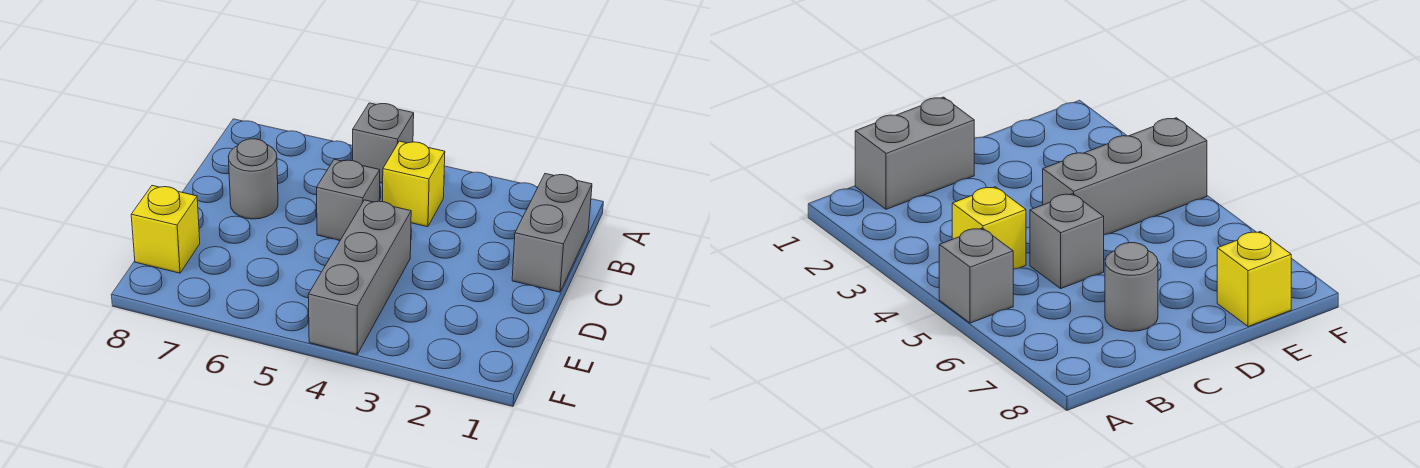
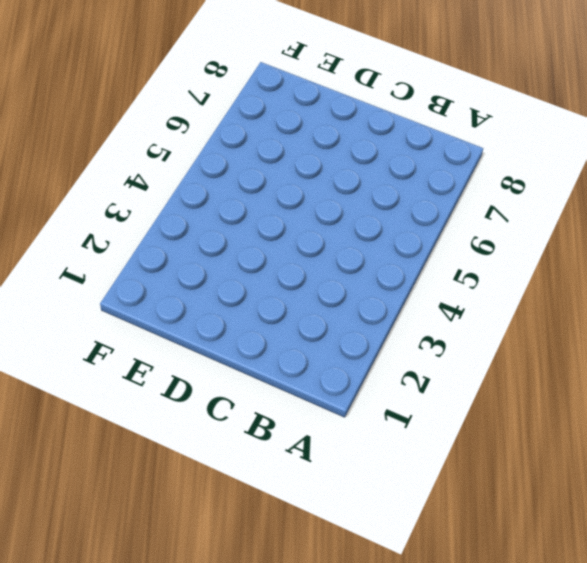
none -> grey 1x1 brick [353,103,414,183]
none -> grey 1x2 brick [512,174,592,292]

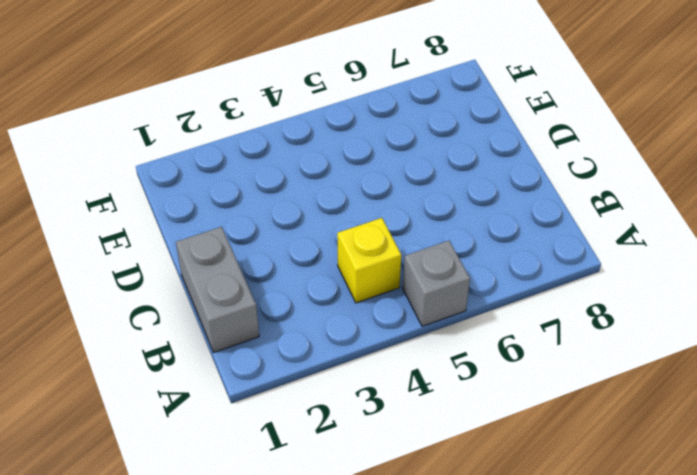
none -> grey 1x1 brick [316,159,380,240]
none -> grey 1x1 round brick [228,139,278,219]

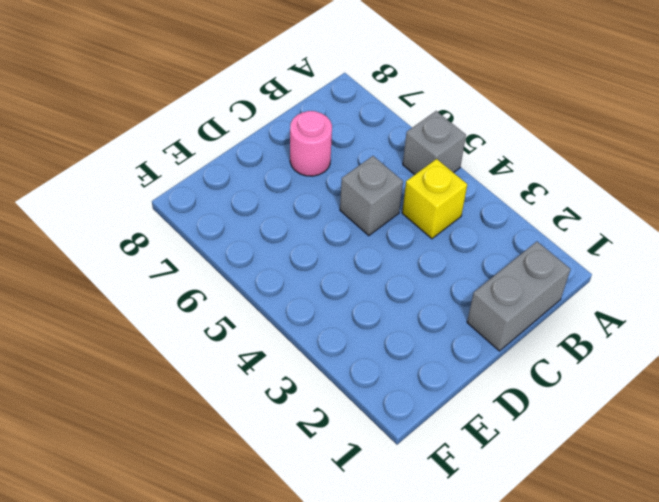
pink 1x1 round brick [290,111,332,176] -> grey 1x1 round brick [228,139,278,219]
none -> grey 1x3 brick [308,200,411,354]
none -> yellow 1x1 brick [131,186,200,273]

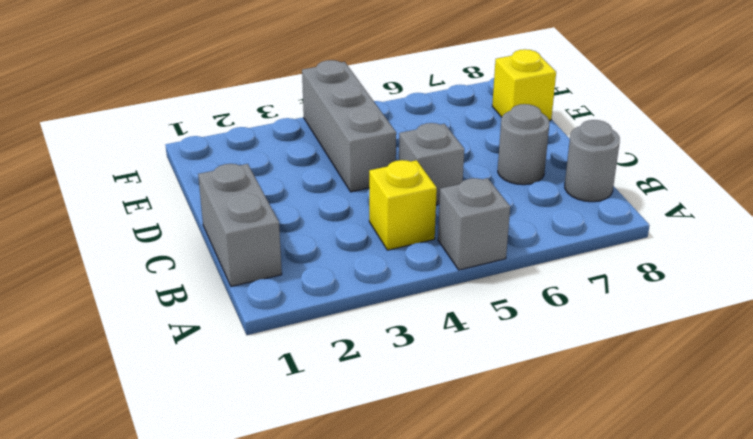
grey 1x1 round brick [565,120,620,202] -> none

